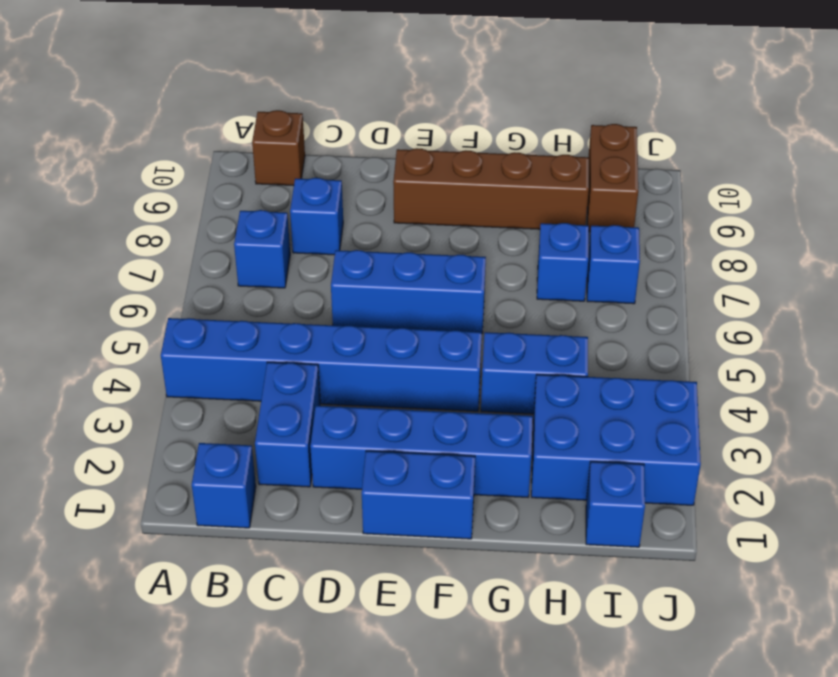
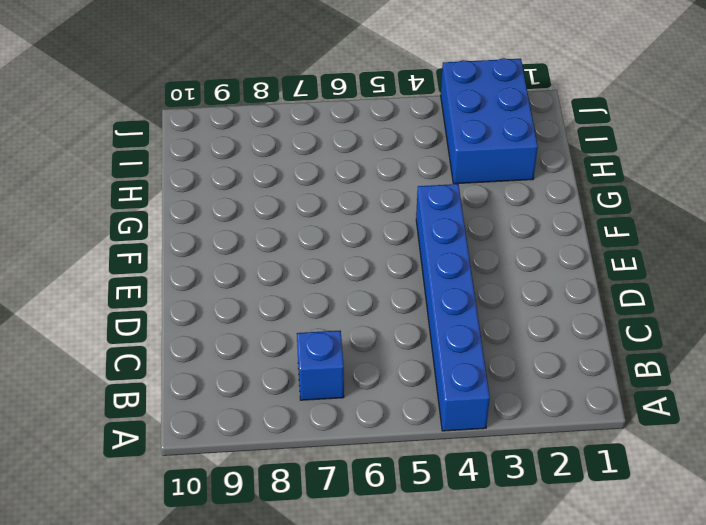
none -> blue 1x1 brick [192,443,256,528]
none -> brown 1x1 brick [252,110,305,186]
none -> blue 1x2 brick [255,362,320,487]

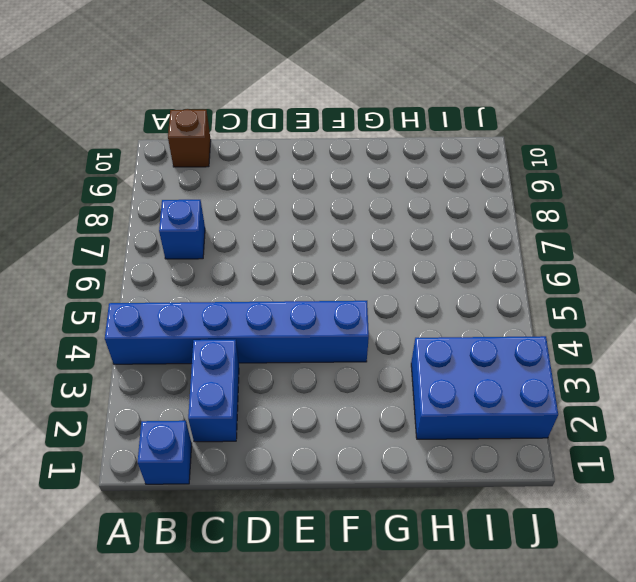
none -> blue 1x1 brick [290,178,343,255]
none -> blue 1x4 brick [310,406,533,497]
none -> blue 1x3 brick [331,250,486,333]

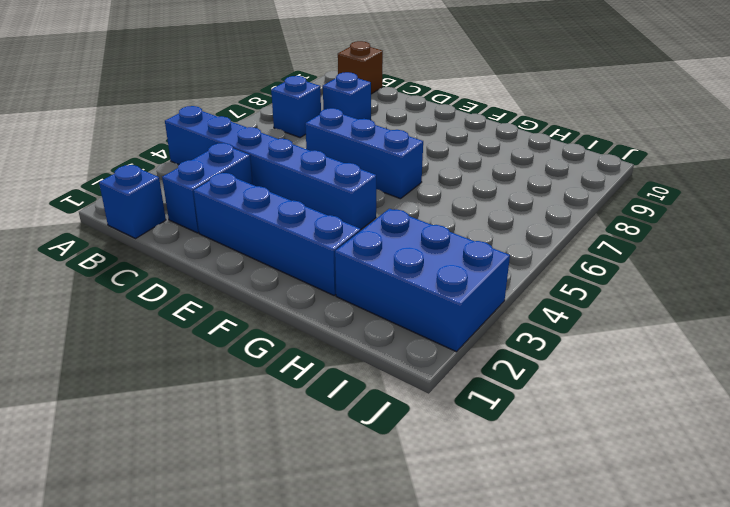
none -> blue 1x2 brick [362,451,475,539]
none -> brown 1x4 brick [393,148,589,229]
none -> blue 1x2 brick [481,332,588,414]

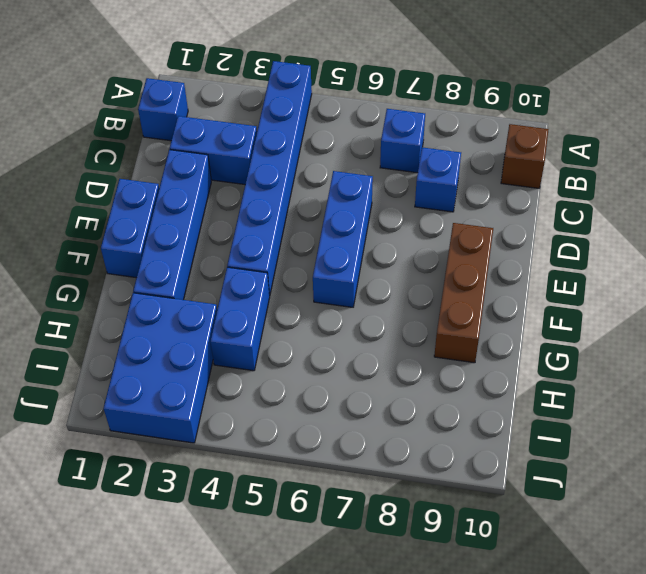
brown 1x3 brick [434,223,493,363] -> brown 1x4 brick [393,148,589,229]
none -> blue 1x1 brick [537,223,589,301]
none -> blue 1x1 brick [586,462,645,547]
none -> blue 1x1 brick [587,225,640,304]

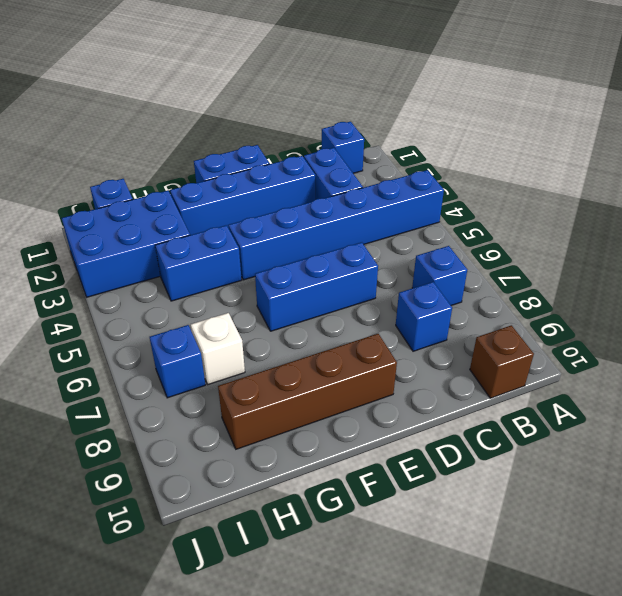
white 1x1 brick [191,313,245,385] -> blue 1x1 brick [537,223,589,301]
none -> brown 1x2 brick [587,124,638,231]

